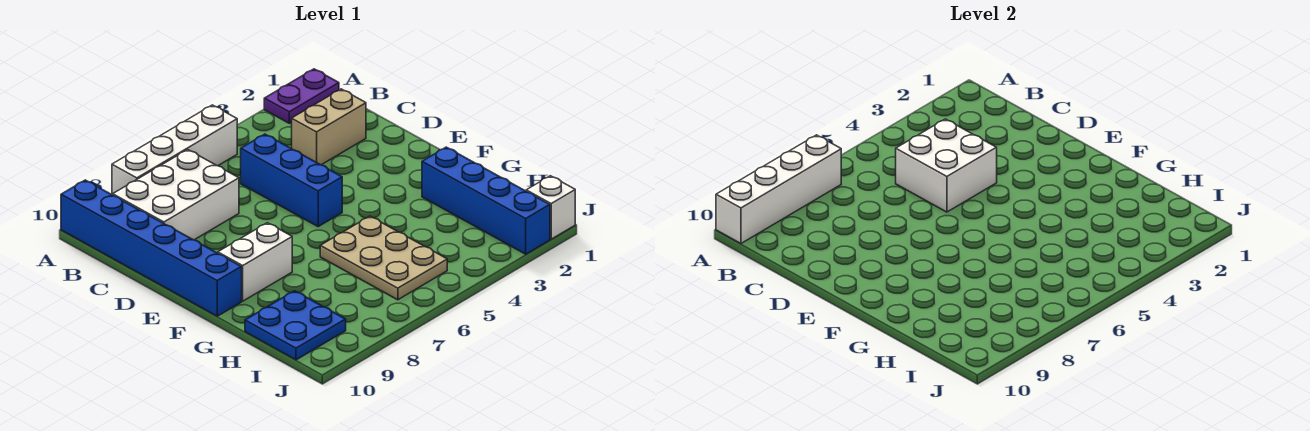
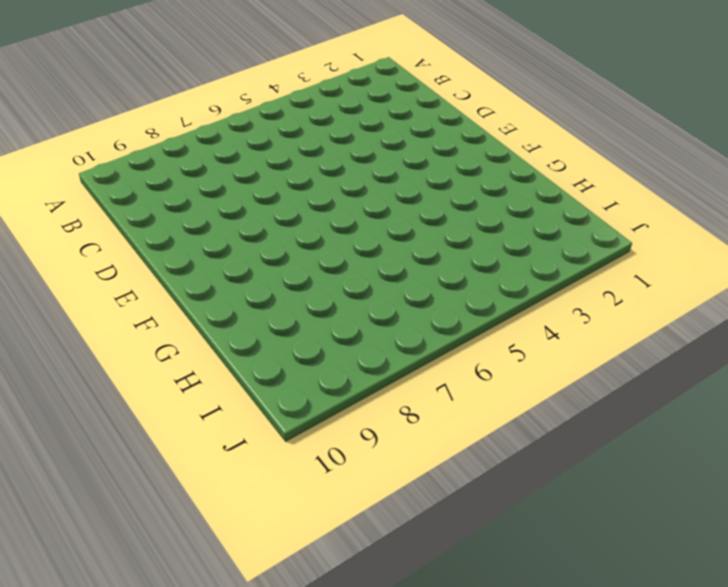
none -> purple 1x2 plate [264,69,339,123]
none -> white 1x4 brick [112,105,237,195]
none -> blue 1x6 brick [61,180,242,316]

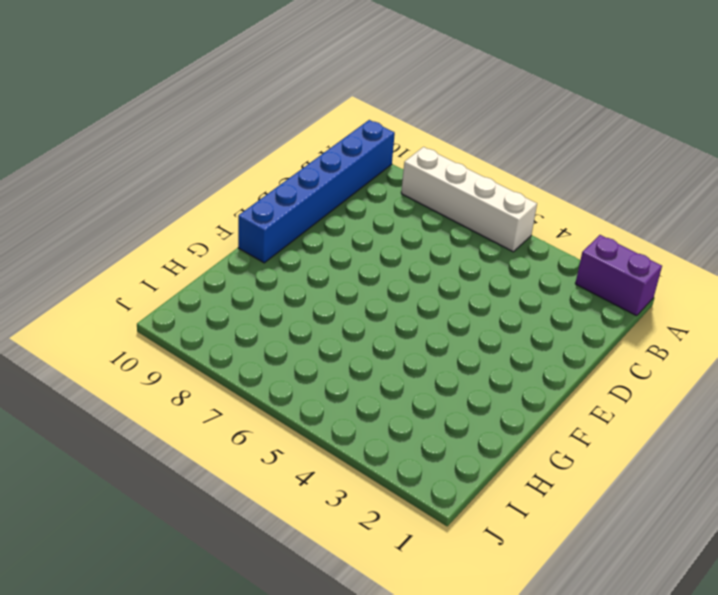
purple 1x2 brick [575,235,662,316] -> purple 1x2 plate [264,69,339,123]
none -> white 2x3 brick [113,150,239,240]
none -> tan 1x2 brick [292,89,366,165]
none -> blue 1x3 brick [241,134,342,226]

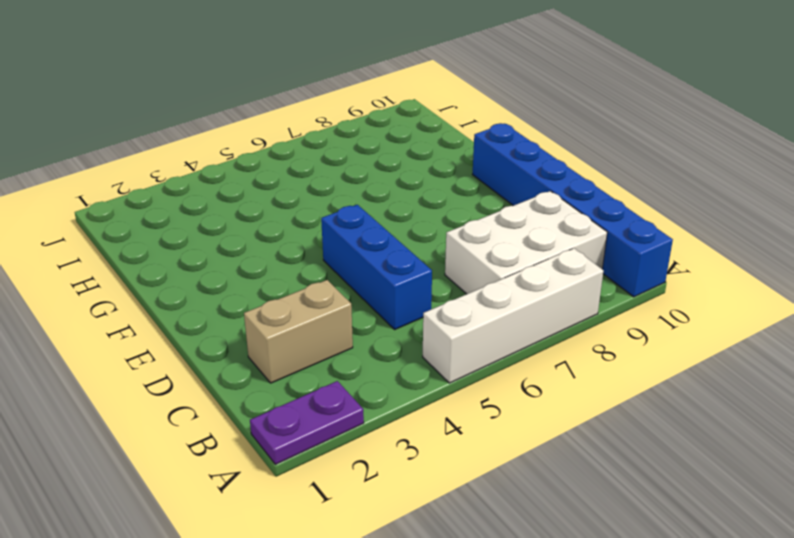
none -> white 1x2 brick [218,223,292,301]
none -> blue 1x4 brick [422,147,550,254]
none -> tan 2x3 plate [320,216,447,300]

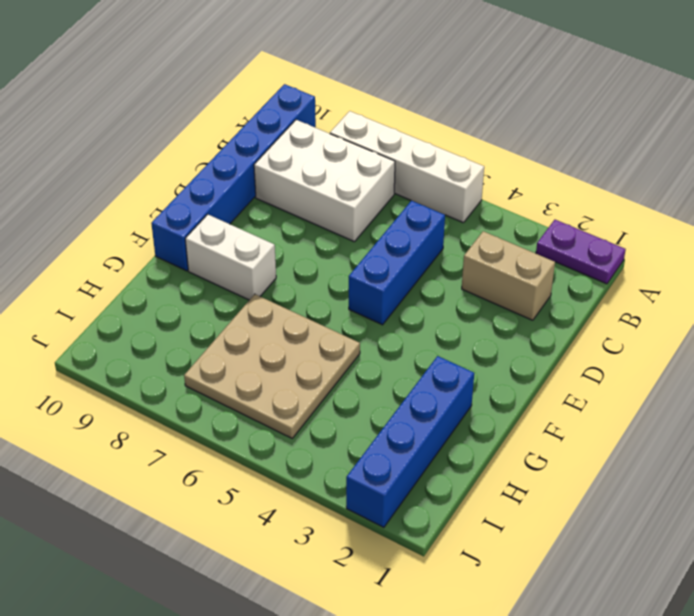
tan 3x3 plate [184,294,360,438] -> tan 2x3 plate [320,216,447,300]
none -> blue 2x2 plate [245,291,346,360]
none -> white 1x1 brick [526,176,575,239]
none -> white 1x4 brick [716,135,841,243]

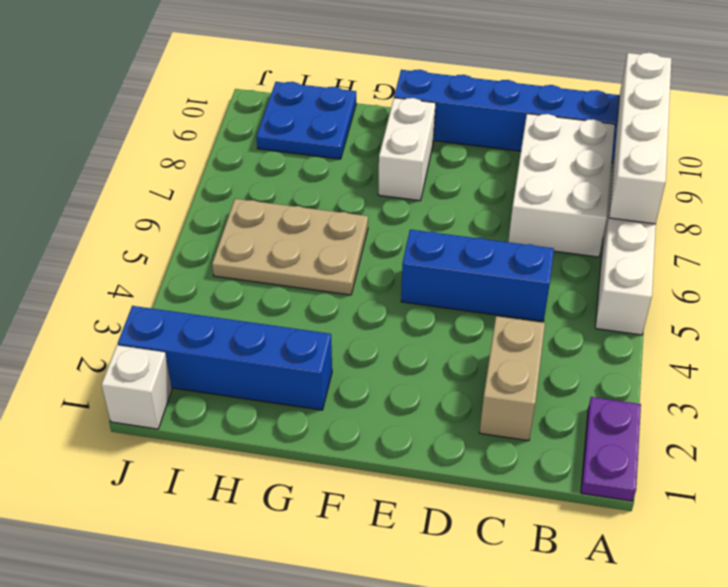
none -> white 2x2 brick [896,119,997,212]

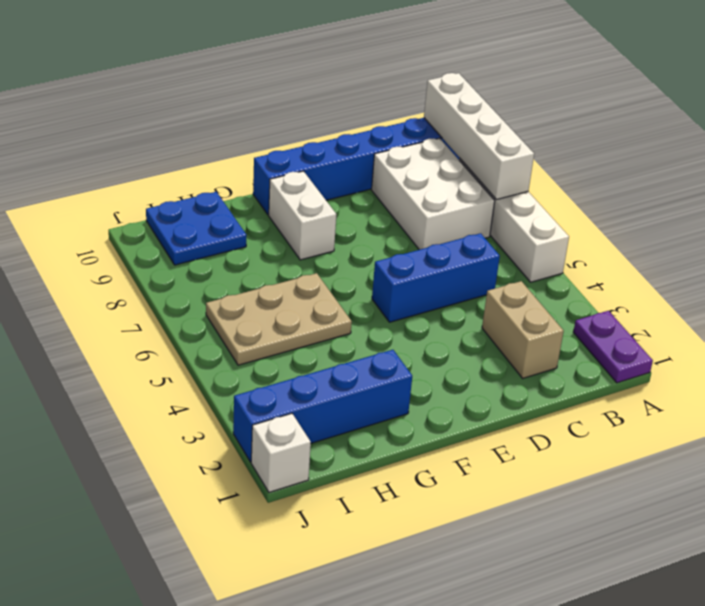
none -> white 2x2 brick [896,119,997,212]

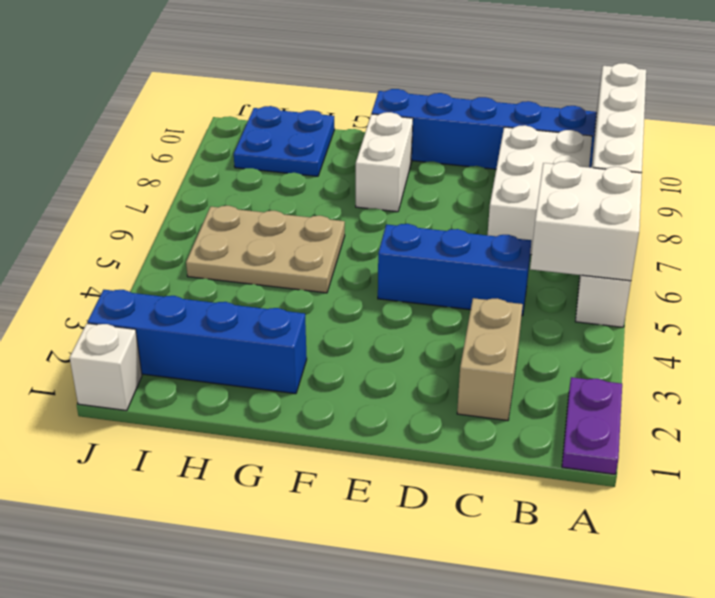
white 2x2 brick [530,161,642,281] -> white 2x2 brick moved to [896,119,997,212]

